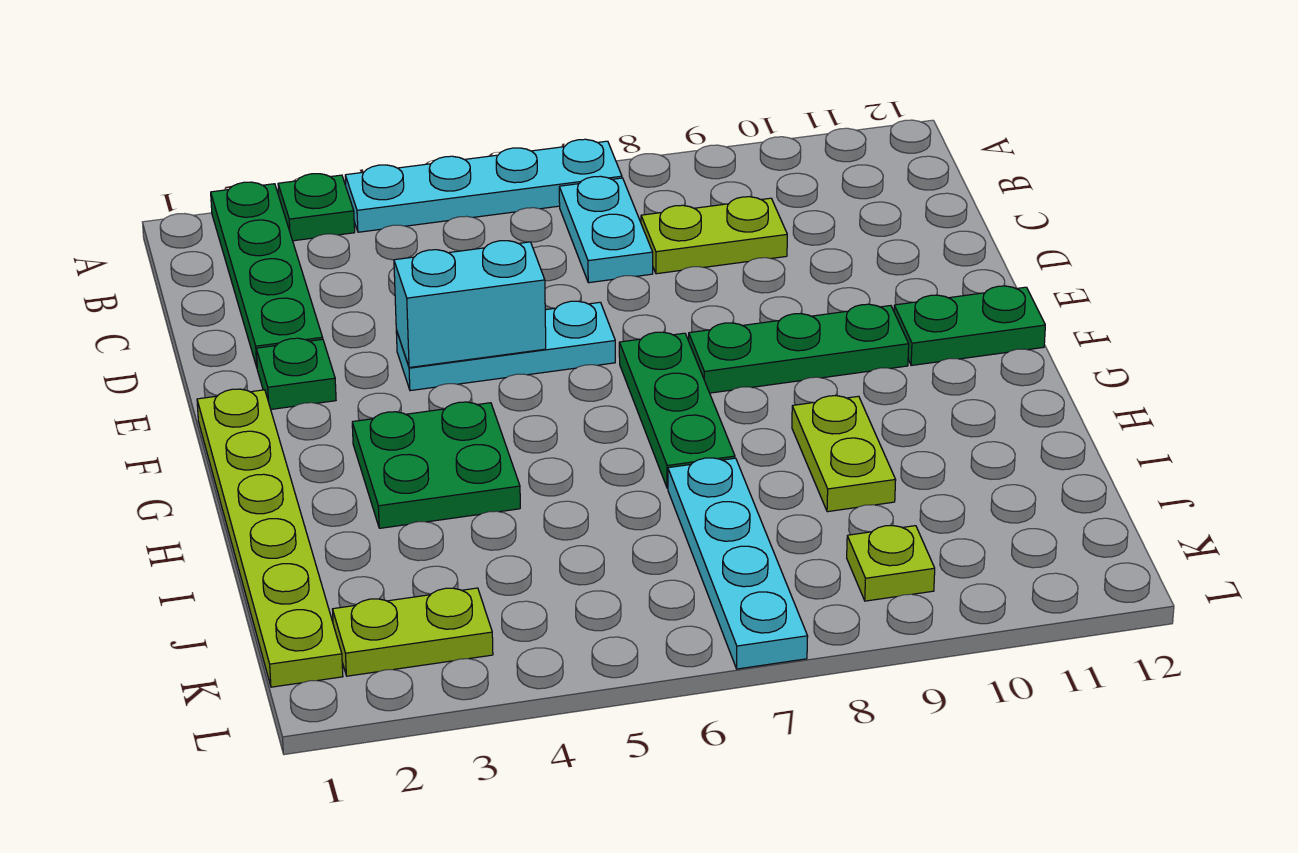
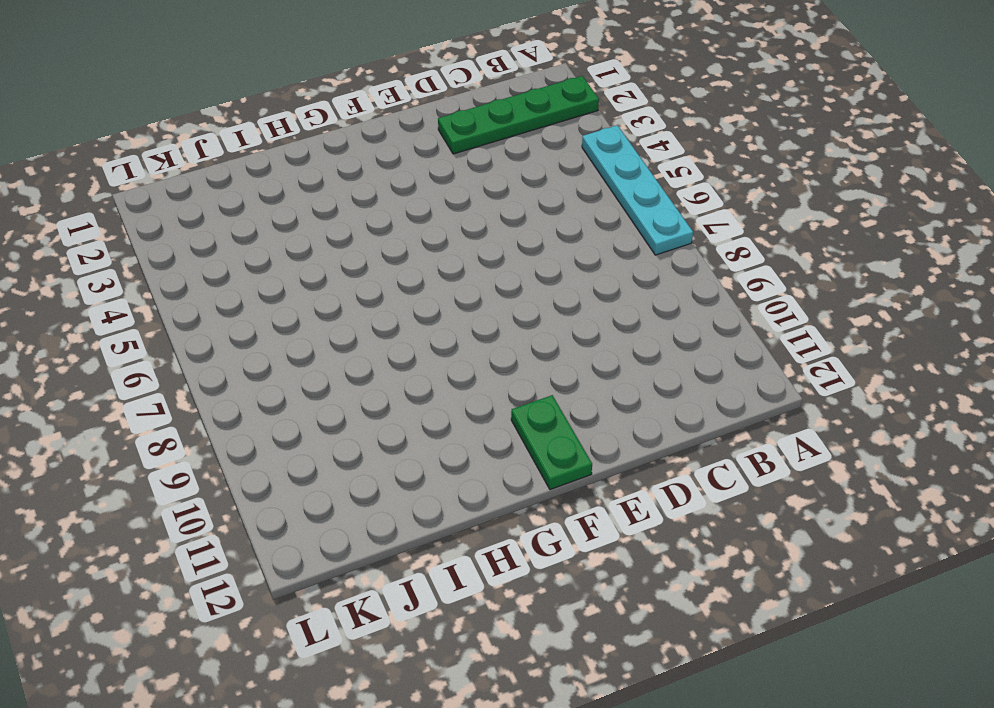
none -> green 1x1 plate [278,174,355,241]
none -> cyan 1x2 plate [559,176,653,283]
none -> lime 1x2 plate [641,197,787,274]

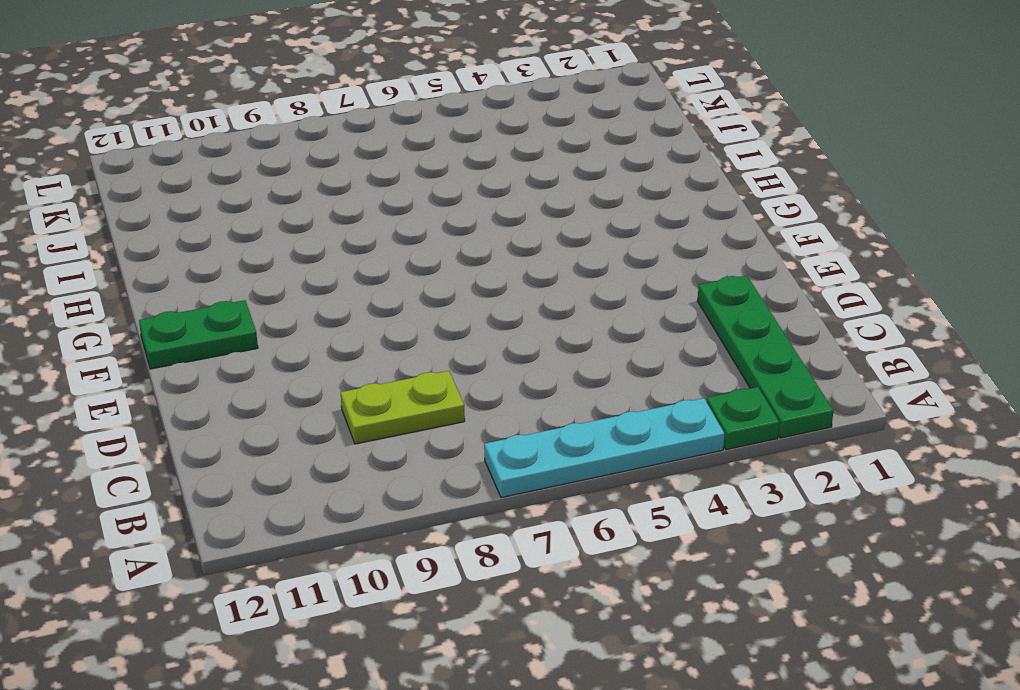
none -> cyan 1x2 plate [559,176,653,283]
none -> green 1x1 plate [256,338,336,409]
none -> cyan 1x3 plate [396,301,615,391]

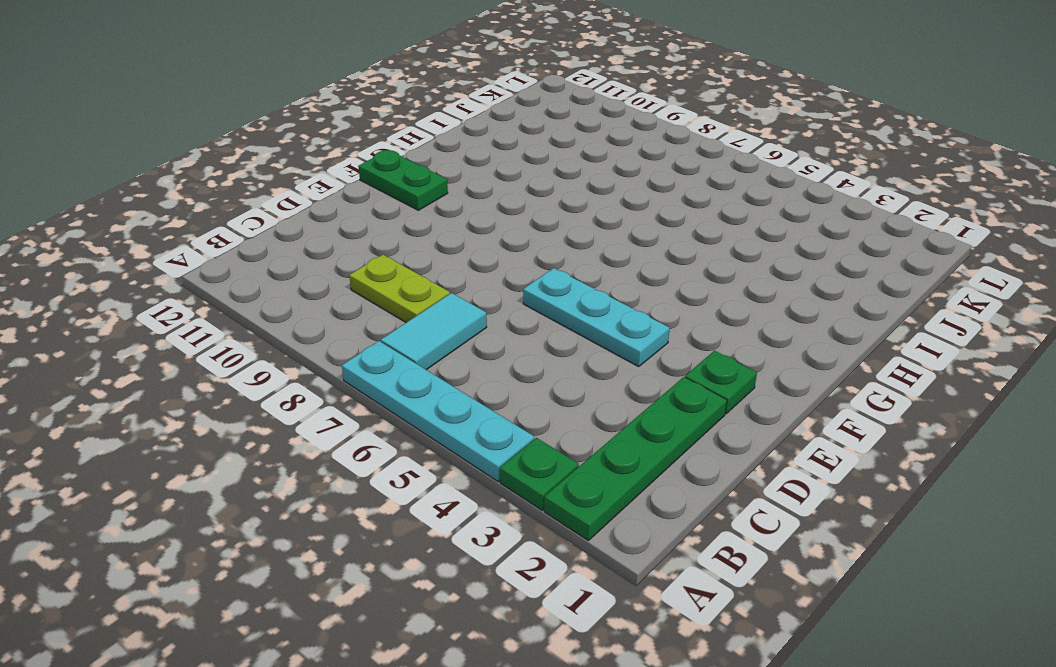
cyan 1x2 tile [381,293,487,370] -> cyan 1x2 plate [559,176,653,283]
none -> lime 1x6 plate [197,389,343,687]
none -> green 1x3 plate [619,332,735,488]
none -> green 1x3 plate [689,304,909,393]

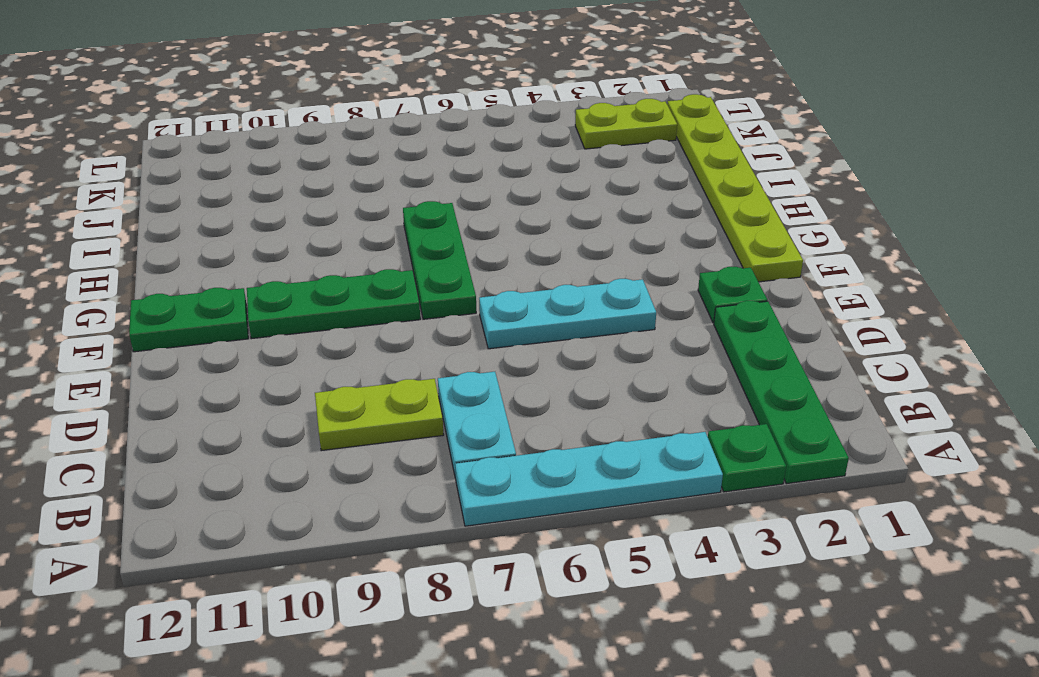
none -> green 2x2 plate [352,402,520,528]
none -> lime 1x2 plate [792,396,896,512]
none -> cyan 1x4 plate [668,458,808,669]

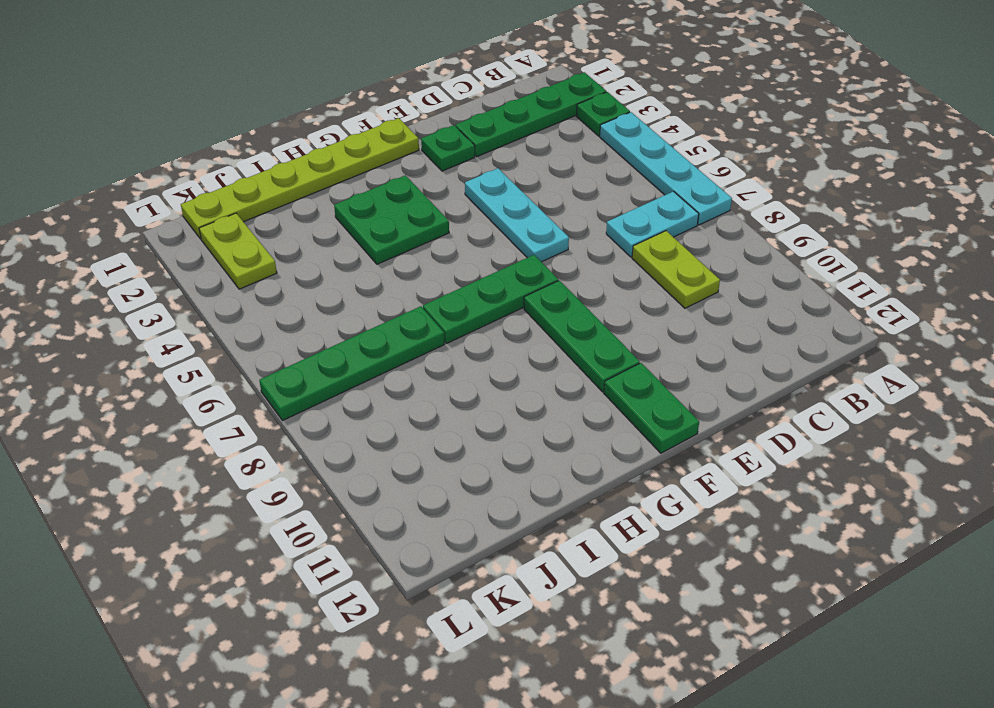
green 1x4 plate [259,306,444,421] -> cyan 1x4 plate [668,458,808,669]
none -> lime 1x2 plate [792,396,896,512]
none -> lime 1x1 plate [847,526,935,601]
none -> cyan 1x2 brick [394,241,546,368]

